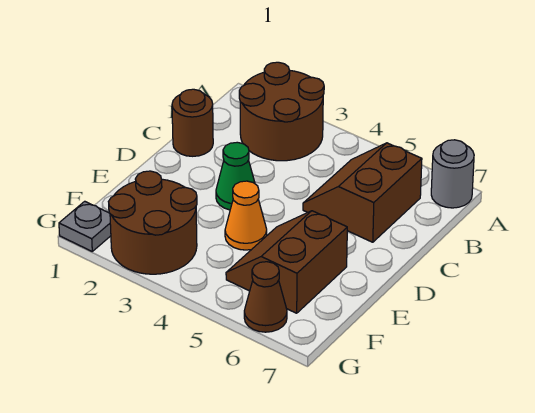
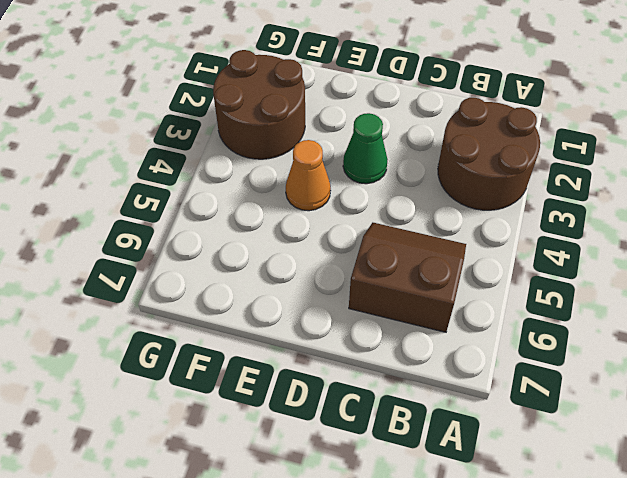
none -> grey 1x1 round brick [431,140,474,208]
none -> brown 1x1 round brick [172,89,213,156]

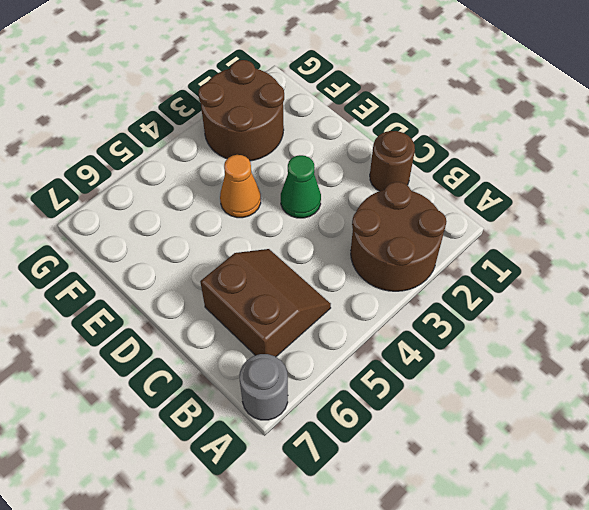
none -> brown 2x2 slope [226,211,347,313]
none -> grey 1x1 plate [59,201,111,251]

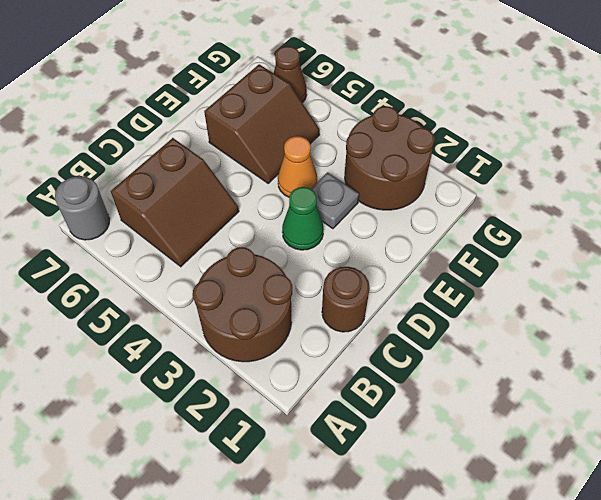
grey 1x1 plate [311,173,359,229] -> grey 1x1 plate moved to [59,201,111,251]

